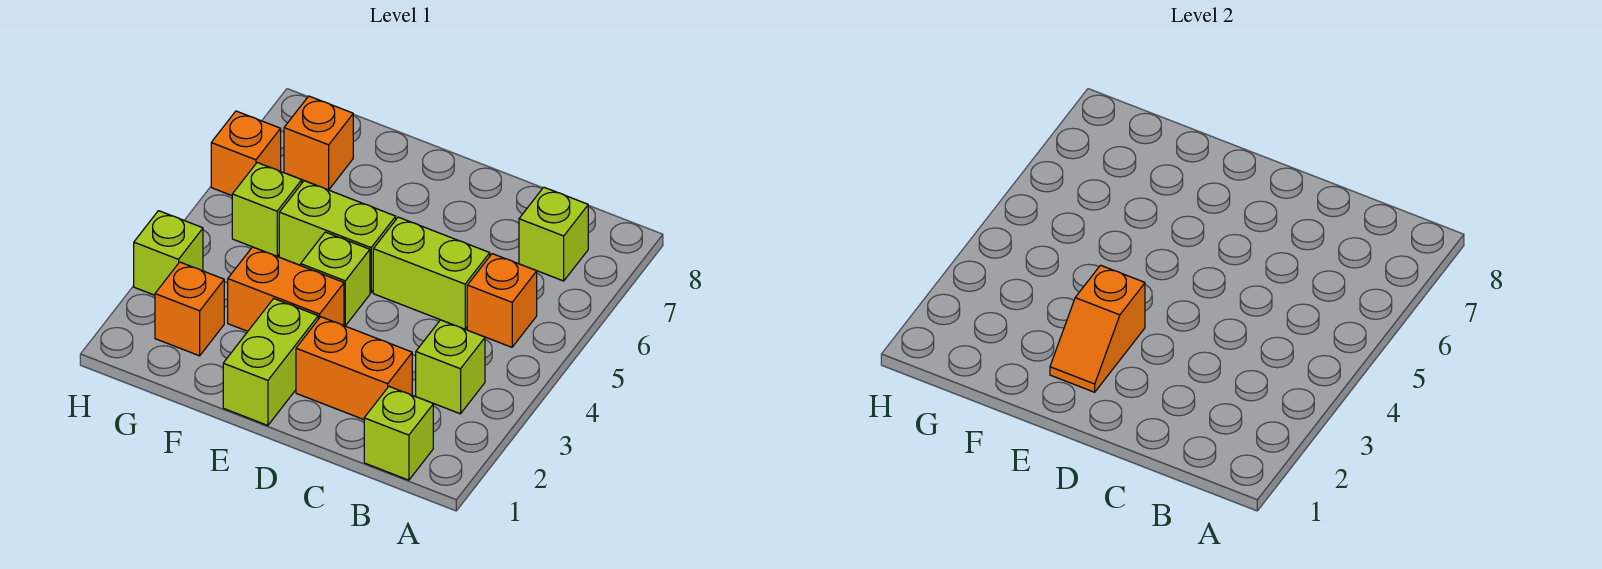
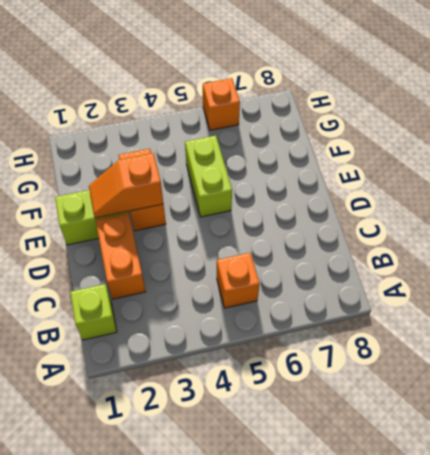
none -> lime 1x1 brick [416,320,485,414]
none -> lime 1x1 brick [519,187,588,281]
none -> lime 1x2 brick [373,217,490,329]

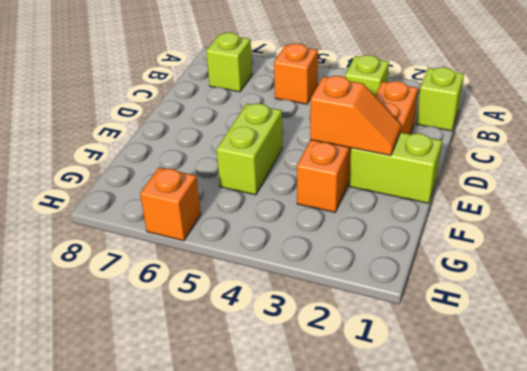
none -> lime 1x2 brick [373,217,490,329]
none -> lime 1x1 brick [301,232,370,326]
none -> orange 1x1 brick [155,262,224,356]

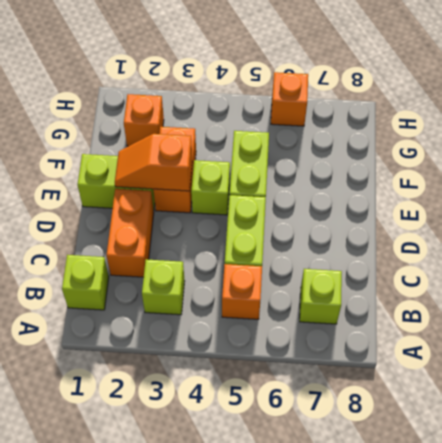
none -> lime 1x1 brick [232,163,302,256]
none -> orange 1x1 brick [284,96,353,190]
none -> lime 1x1 brick [134,211,203,295]

